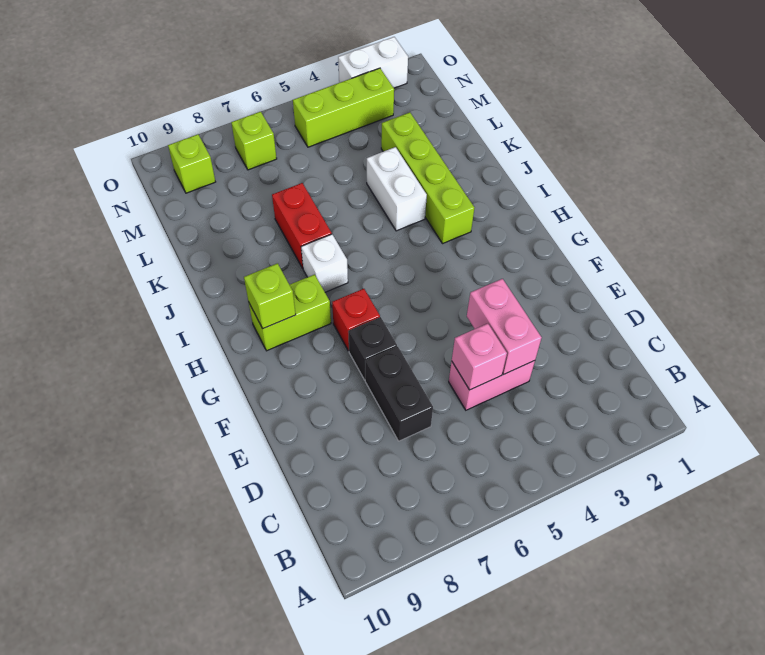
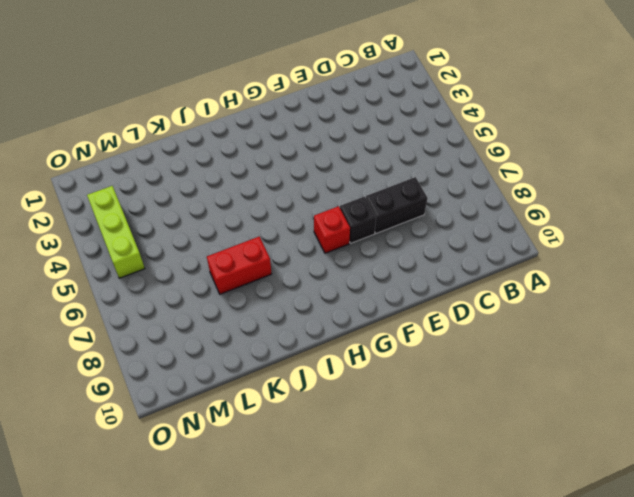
none -> pink 1x2 brick [449,361,535,410]
none -> lime 1x2 brick [249,274,331,351]
none -> lime 1x4 brick [381,112,474,243]

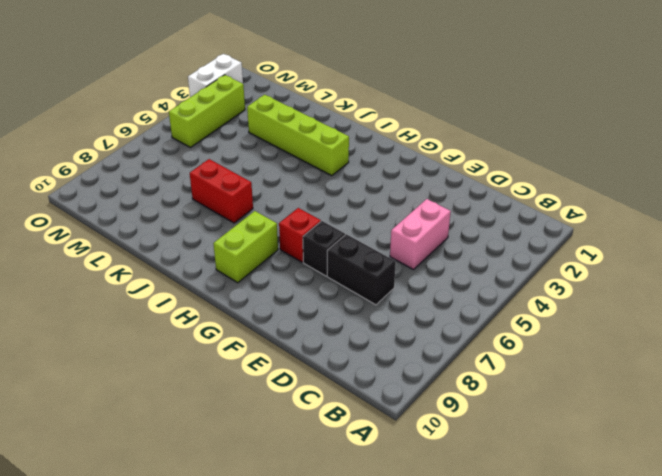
none -> white 1x1 brick [301,234,348,292]
none -> white 1x2 brick [367,147,427,231]
none -> lime 1x1 brick [231,112,277,170]

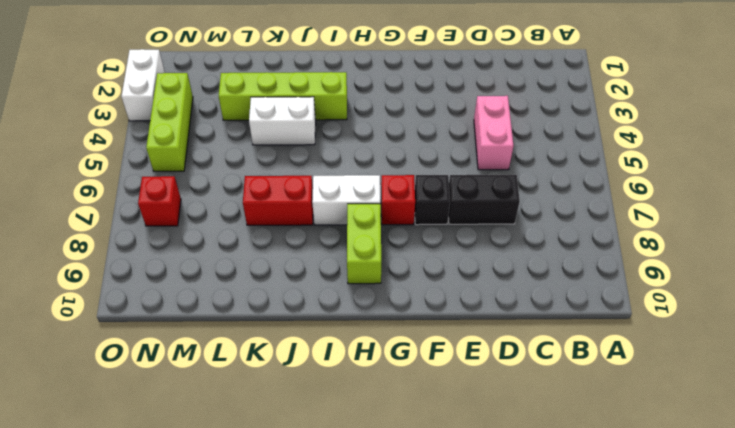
white 1x2 brick [312,175,380,225] -> white 1x1 brick [301,234,348,292]
red 1x1 brick [138,176,181,226] -> lime 1x1 brick [231,112,277,170]
none -> lime 1x1 brick [168,134,215,193]
none -> pink 1x2 brick [467,279,542,374]
none -> pink 1x1 brick [452,324,507,390]

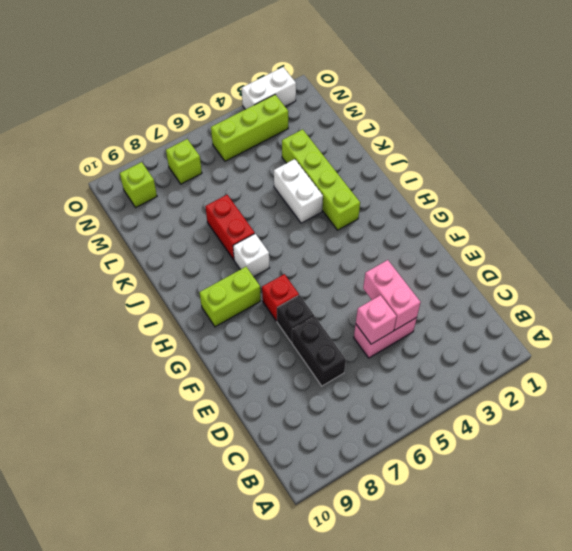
none -> lime 1x1 brick [244,263,296,329]

